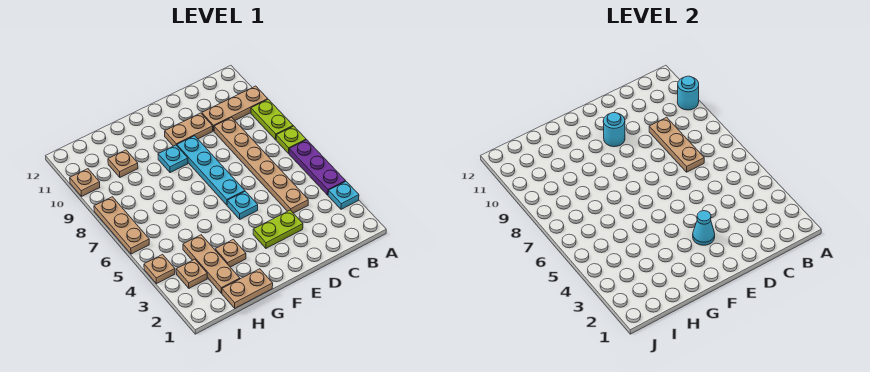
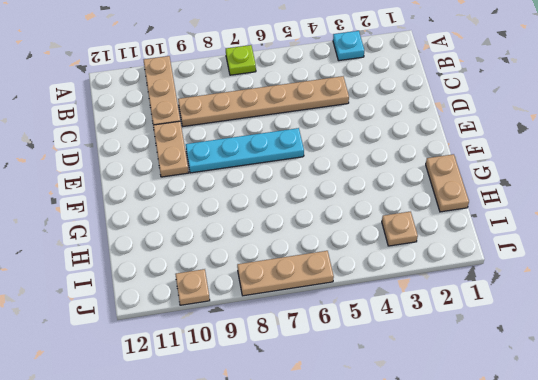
none -> purple 1x3 plate [289,140,346,195]
none -> lime 1x2 plate [251,99,293,140]
none -> lime 1x2 plate [253,210,303,248]

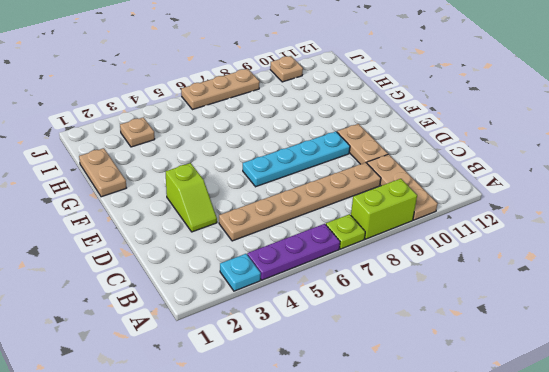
lime 1x2 brick [351,179,417,239] -> lime 1x2 plate [251,99,293,140]
lime 1x2 slope [166,163,217,232] -> lime 1x2 plate [253,210,303,248]
none -> cyan 1x1 plate [227,191,258,219]
none -> cyan 1x1 plate [158,145,188,173]
none -> tan 1x1 plate [215,239,246,267]

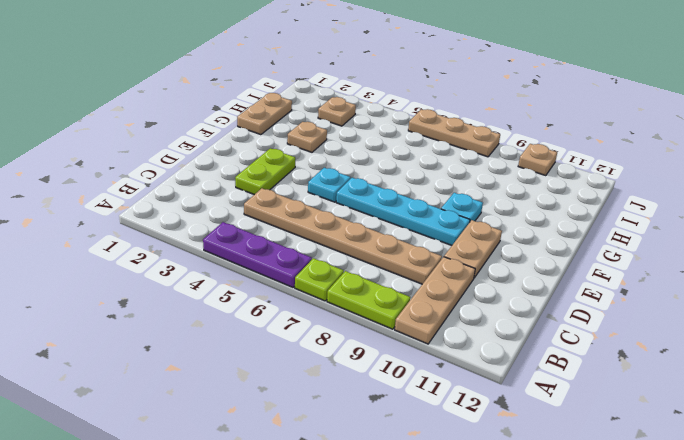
none -> cyan 1x1 plate [328,182,359,209]
none -> tan 1x3 plate [183,235,240,293]
none -> tan 1x1 plate [108,150,138,177]

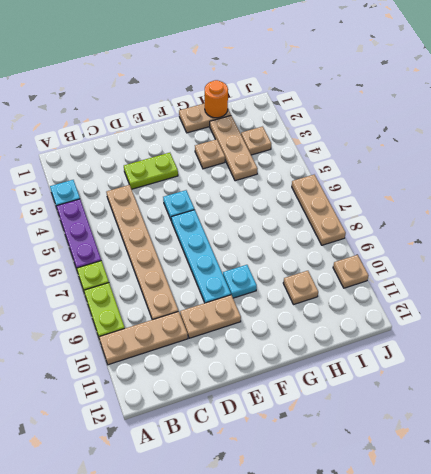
orange 1x1 round brick [205,80,228,118] -> none
none -> tan 1x1 plate [144,255,175,284]
none -> cyan 1x1 round brick [677,76,699,110]
none -> tan 1x3 plate [649,117,704,172]

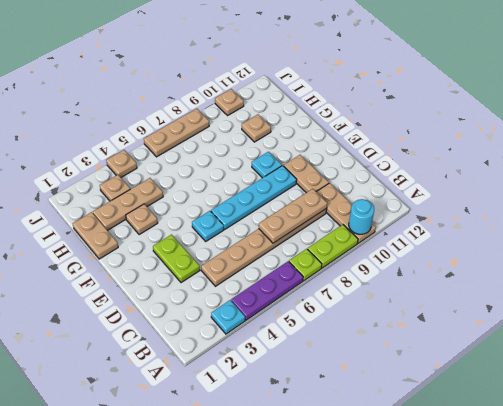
none -> cyan 1x1 cone [693,211,715,245]
none -> cyan 1x1 round brick [603,113,625,147]

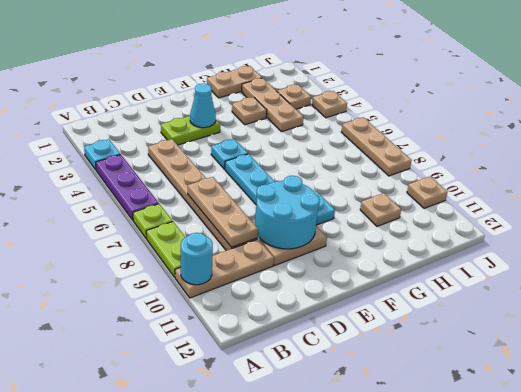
cyan 2x2 round brick [255,176,320,249] -> cyan 1x1 round brick [603,113,625,147]

